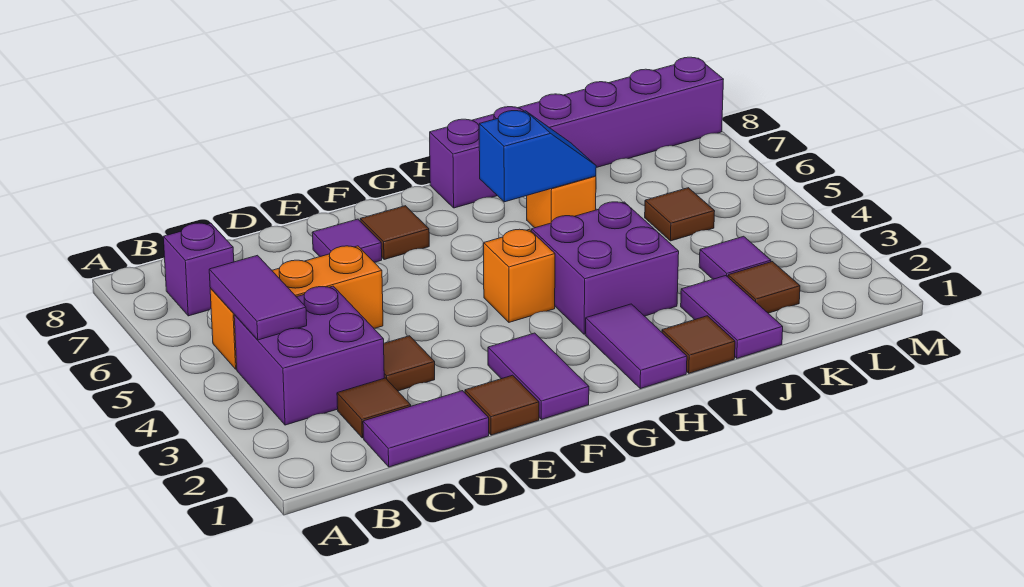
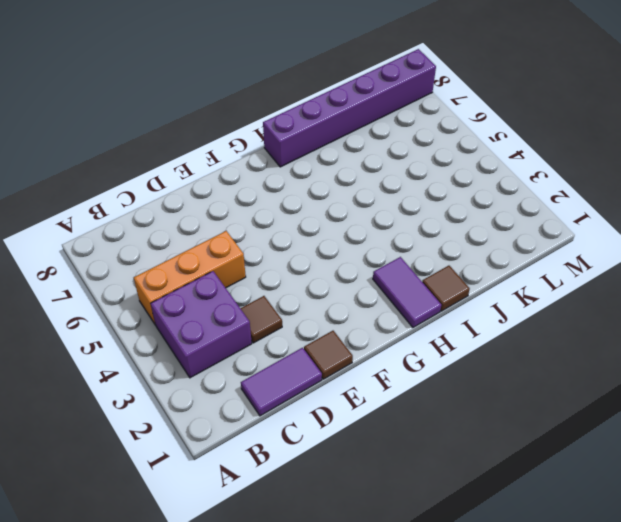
none -> purple 1x1 brick [163,223,234,316]
none -> brown 1x1 tile [337,378,411,438]
none -> purple 1x1 tile [312,219,382,262]

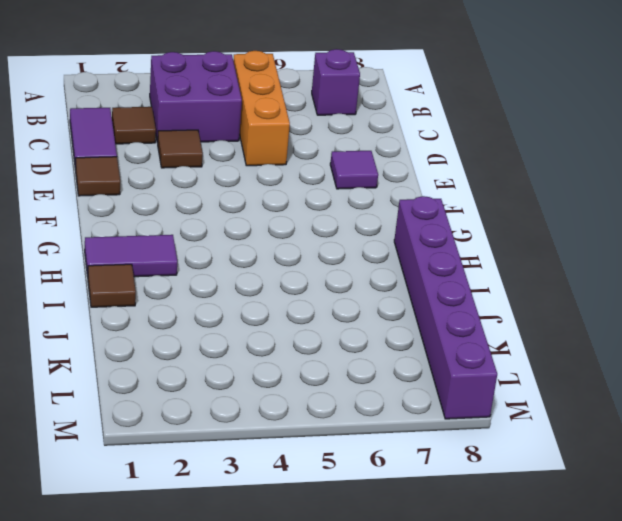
none -> purple 1x2 tile [488,333,589,419]
none -> brown 1x1 tile [360,206,429,260]
none -> orange 1x1 brick [484,229,555,322]

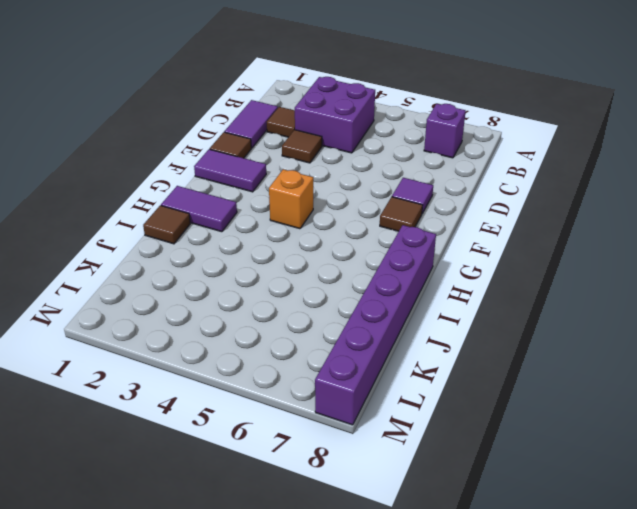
none -> orange 1x3 brick [210,246,383,369]
none -> purple 2x2 brick [532,202,679,334]
none -> orange 1x1 brick [527,176,596,228]

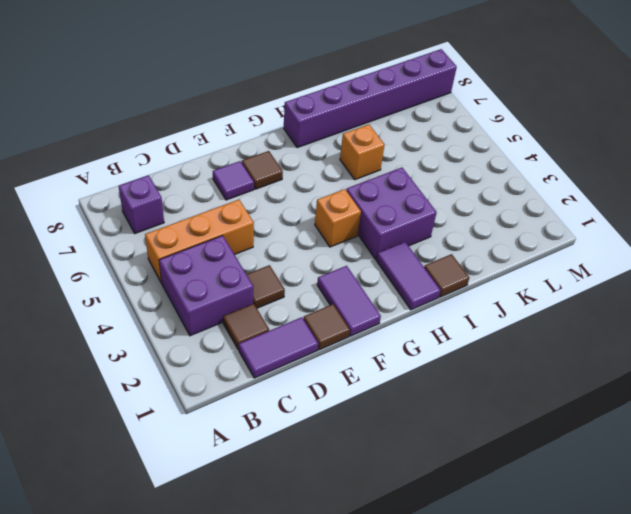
none -> purple 1x2 tile [681,276,783,358]
none -> brown 1x1 tile [728,262,800,313]
none -> purple 1x1 tile [699,236,771,279]

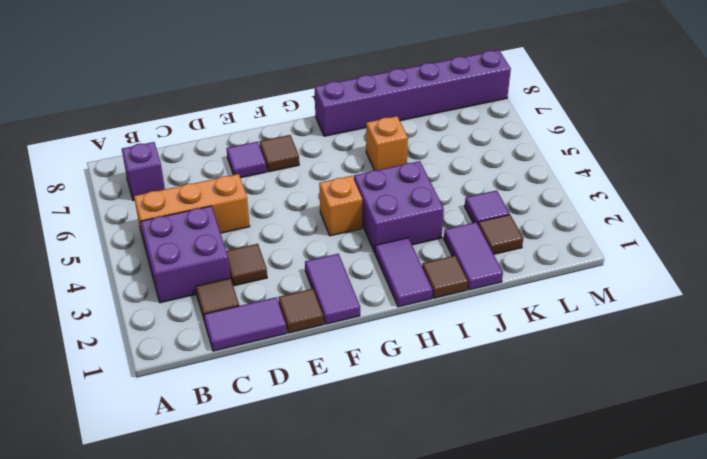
none -> brown 1x1 tile [645,188,715,241]
none -> purple 1x2 tile [209,255,307,340]
none -> blue 1x2 slope [479,111,596,202]

